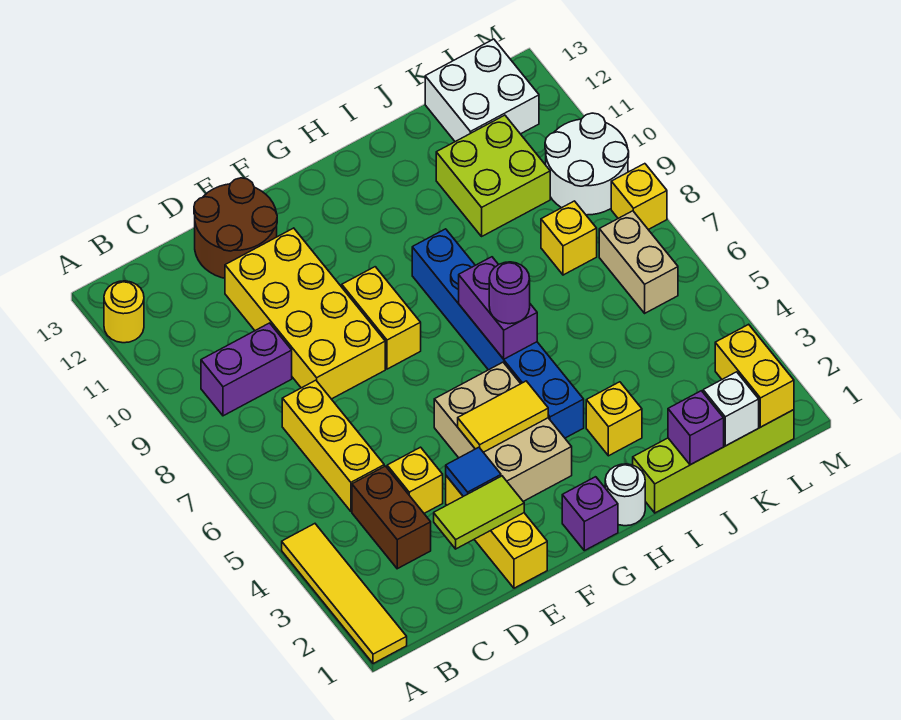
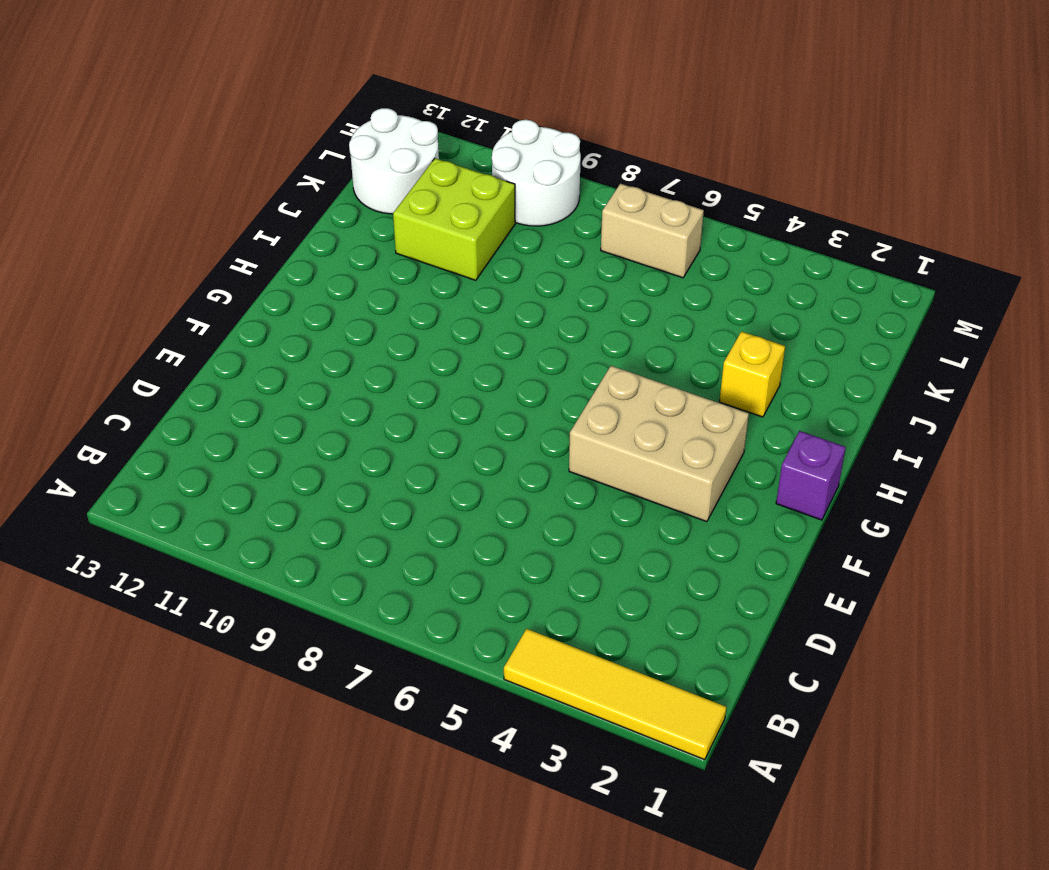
white 2x2 round brick [349,108,439,214] -> white 2x2 brick [425,39,539,142]
none -> yellow 1x1 round brick [104,281,144,343]
none -> purple 1x2 brick [201,323,292,416]
none -> brown 1x2 brick [352,466,431,569]
none -> yellow 1x3 brick [282,380,384,511]

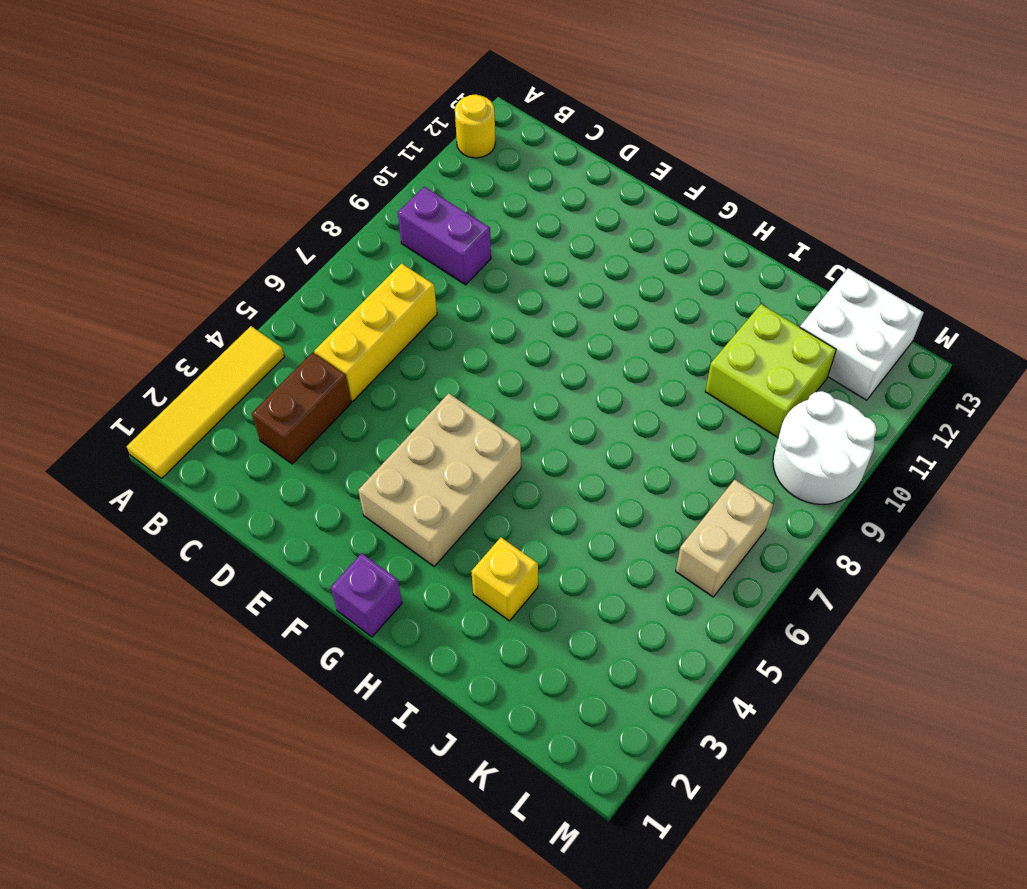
none -> yellow 1x1 brick [387,447,443,513]
none -> yellow 2x4 brick [225,228,385,399]
none -> brown 2x2 round brick [194,178,277,278]
none -> yellow 1x3 brick [446,476,547,588]

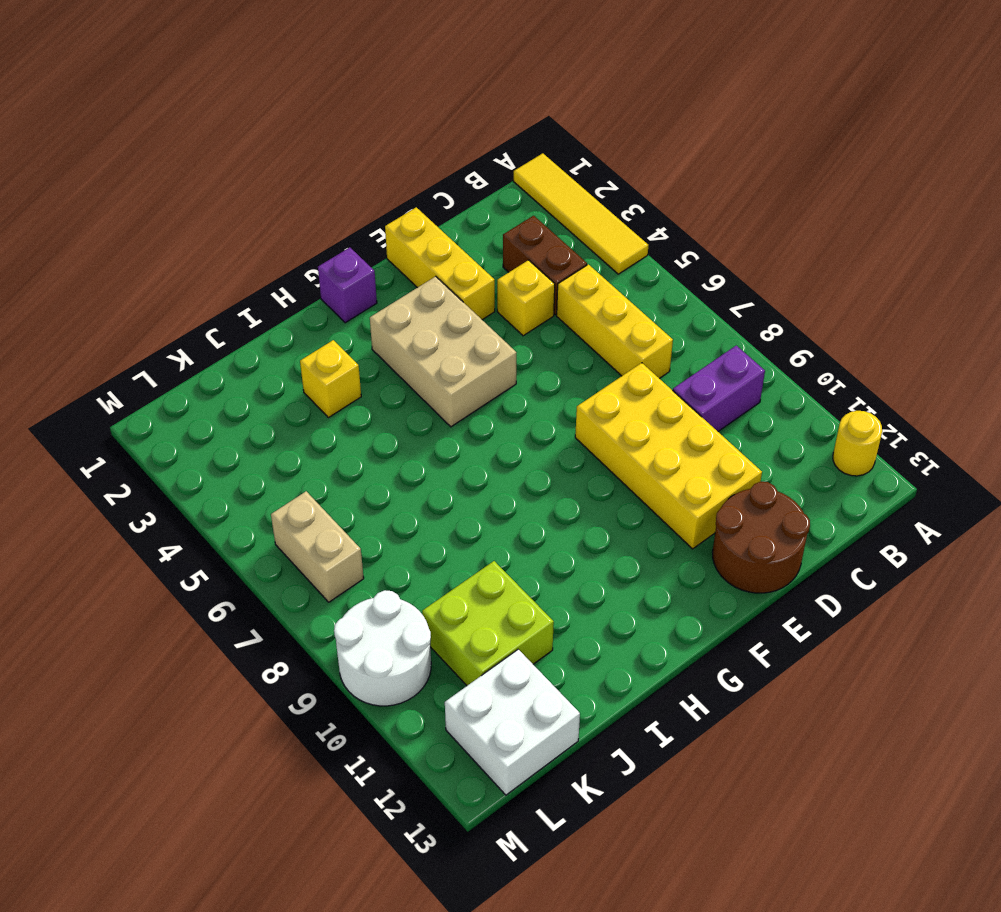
none -> yellow 1x2 brick [342,267,421,369]
none -> white 1x1 round brick [605,464,645,526]
none -> blue 1x6 brick [412,229,584,438]
none -> lime 1x4 brick [633,410,794,513]

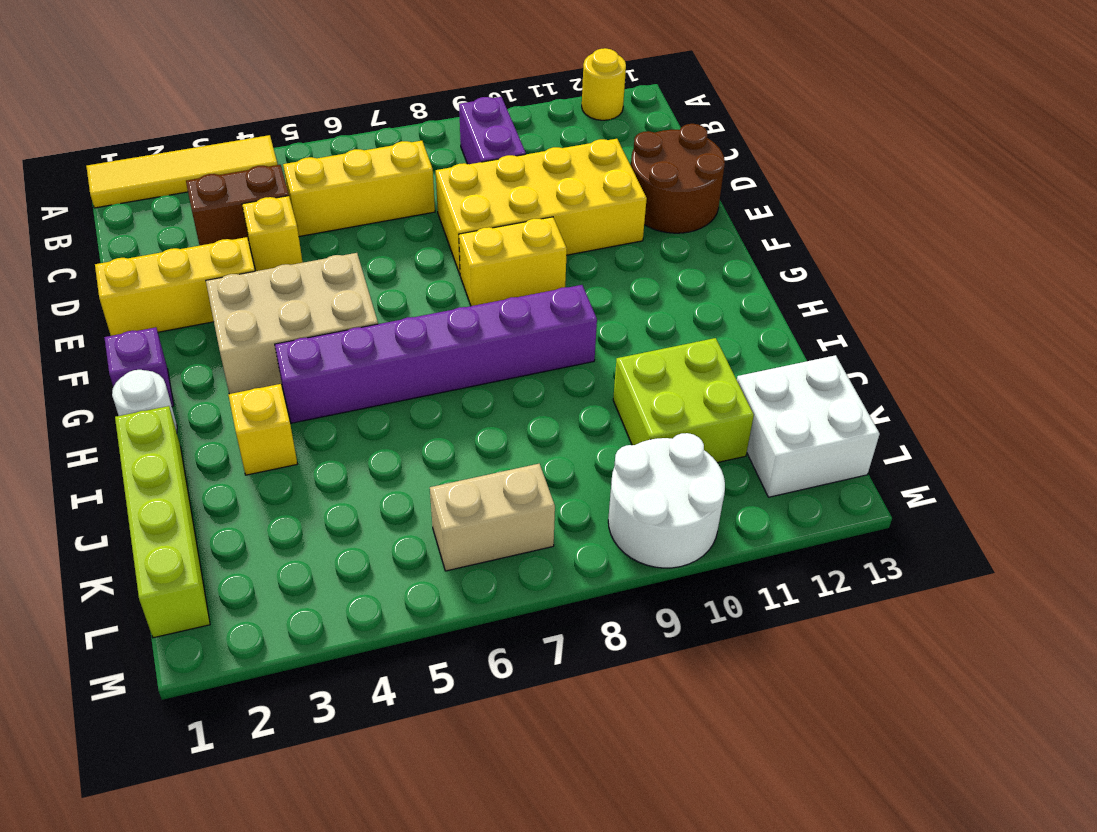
purple 1x6 brick [275,285,597,423] -> blue 1x6 brick [412,229,584,438]
none -> yellow 1x1 brick [541,201,597,275]
none -> yellow 1x1 brick [611,164,667,230]
none -> lime 1x2 tile [434,476,524,549]
none -> blue 1x1 tile [446,447,501,496]

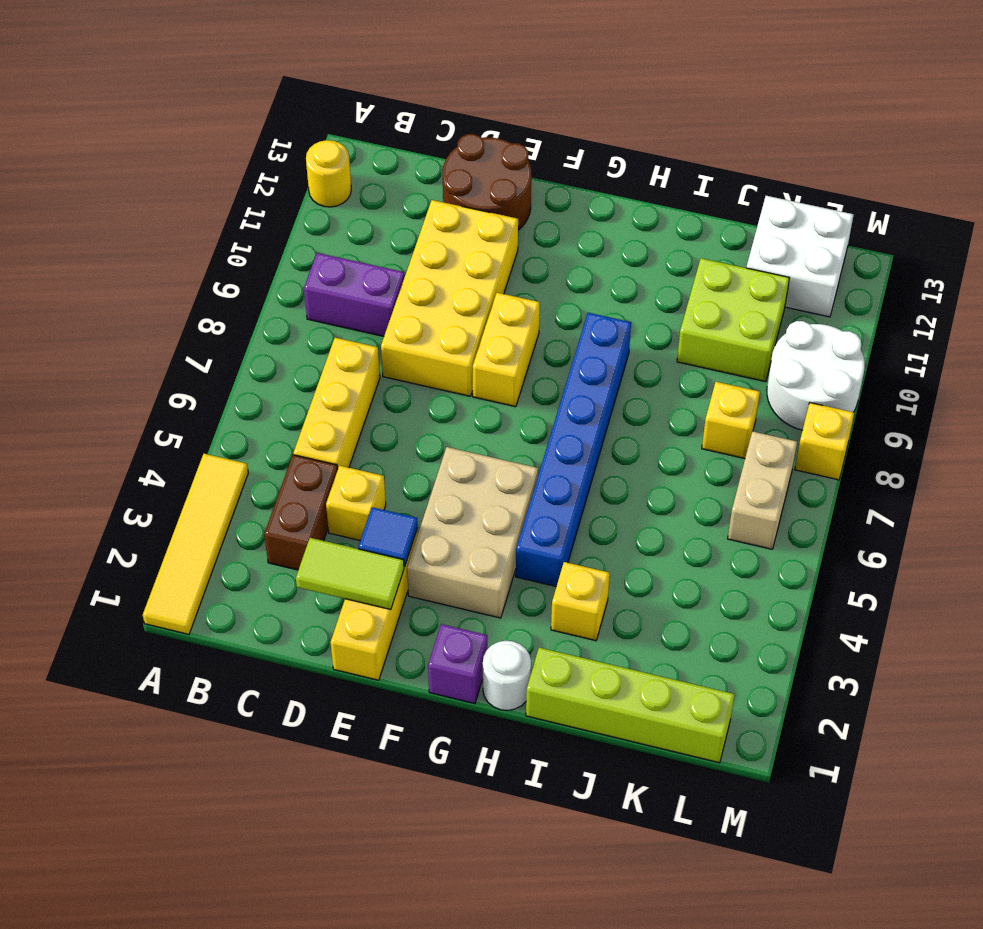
none -> yellow 1x2 tile [458,381,548,452]
none -> purple 1x2 brick [459,257,537,359]
none -> purple 1x1 brick [668,391,724,465]
none -> white 1x1 brick [703,372,759,446]

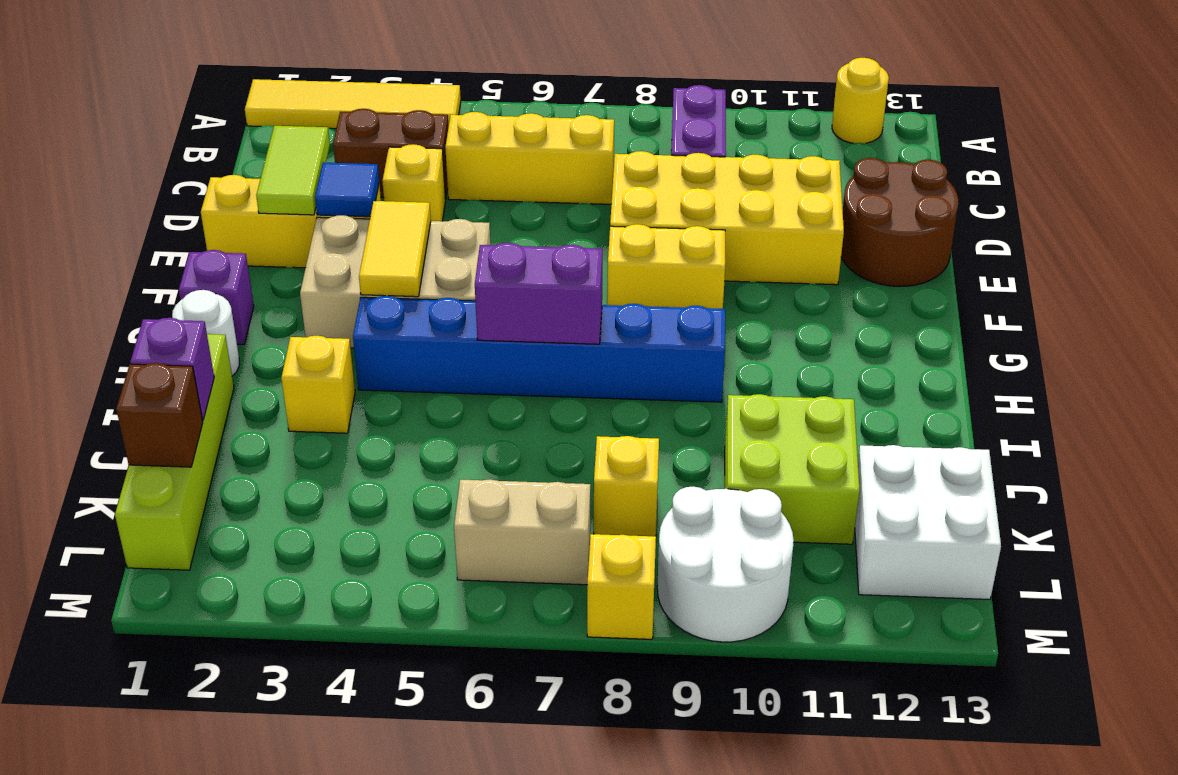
brown 1x1 brick [116,363,203,467] -> white 1x1 brick [703,372,759,446]
none -> yellow 1x2 brick [715,324,794,427]
none -> purple 1x1 round brick [489,262,530,324]

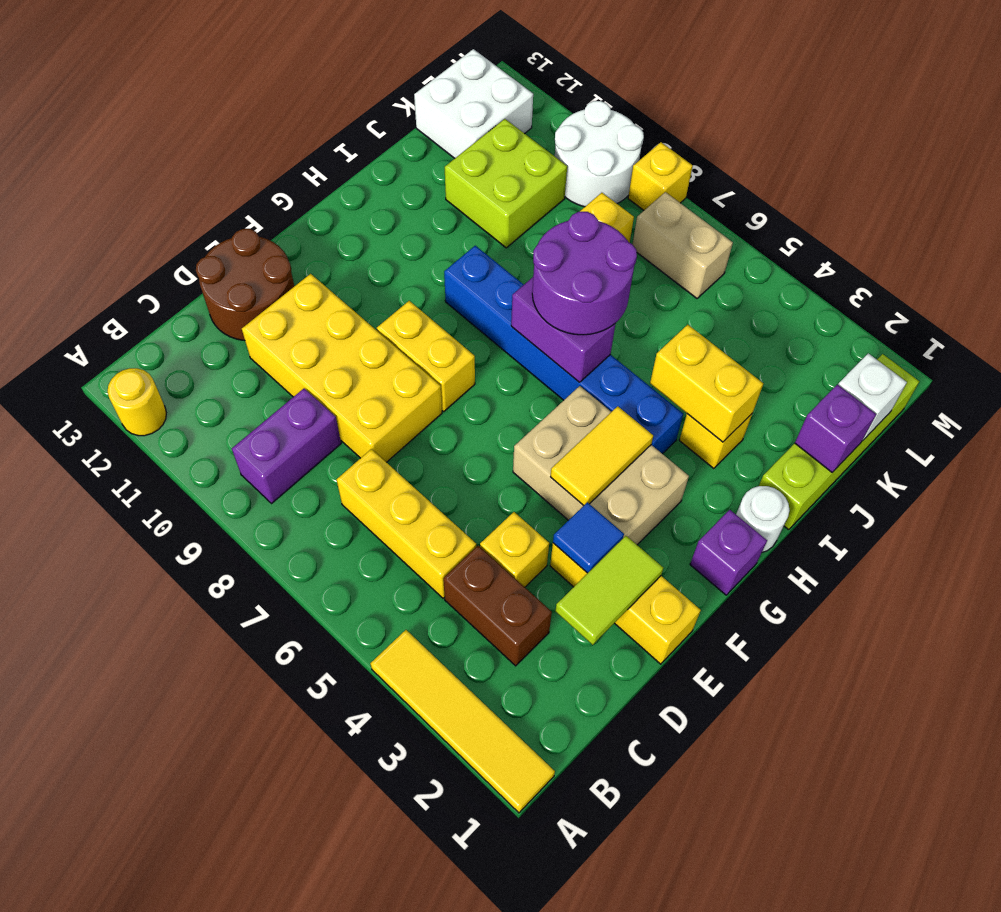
purple 2x2 round brick [532,212,637,335] -> purple 1x1 round brick [489,262,530,324]
yellow 1x2 brick [650,325,763,442] -> yellow 1x2 brick moved to [715,324,794,427]

